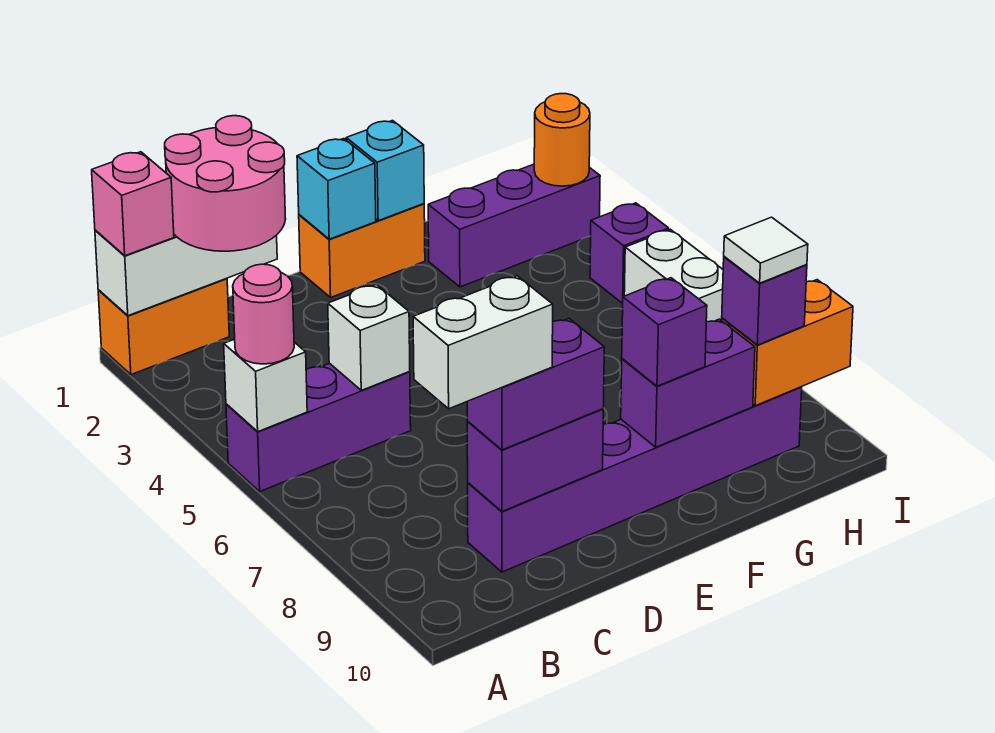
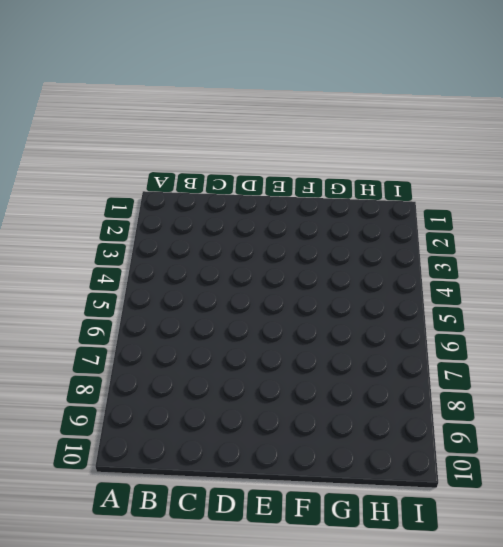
none -> orange 1x2 brick [98,278,229,375]
none -> purple 1x3 brick [226,363,411,491]
none -> purple 1x6 brick [468,387,802,572]

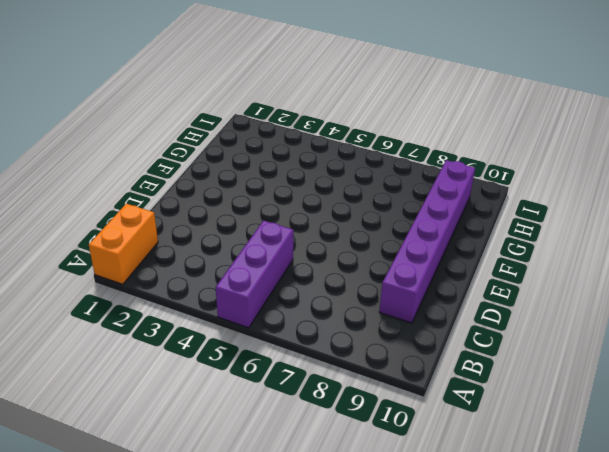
none -> orange 1x2 brick [299,204,425,297]
none -> purple 1x3 brick [428,164,600,287]
none -> purple 1x1 brick [590,203,669,304]

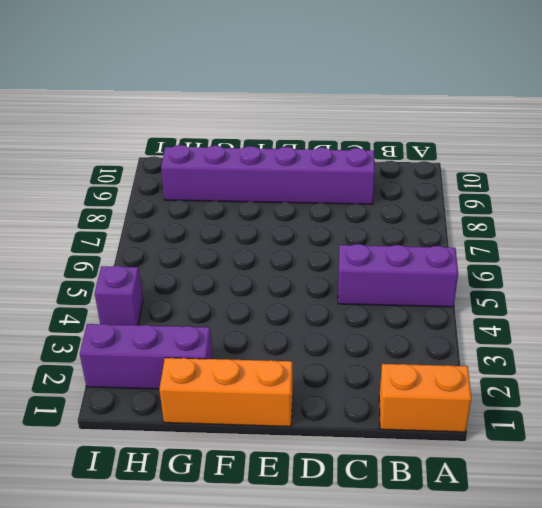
orange 1x3 brick [159,358,293,427] -> orange 1x2 brick [299,204,425,297]
none -> white 1x2 brick [624,229,723,322]
none -> white 1x3 brick [95,230,277,316]
none -> white 1x1 brick [224,339,307,432]

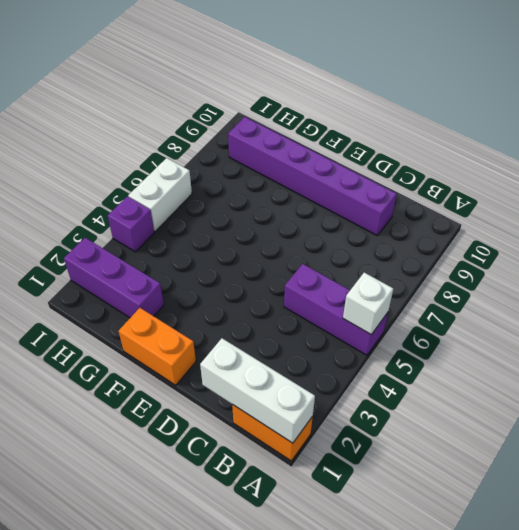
none -> white 1x1 brick [328,285,410,390]
none -> purple 1x2 brick [467,409,603,511]
none -> cyan 1x1 brick [297,139,376,239]

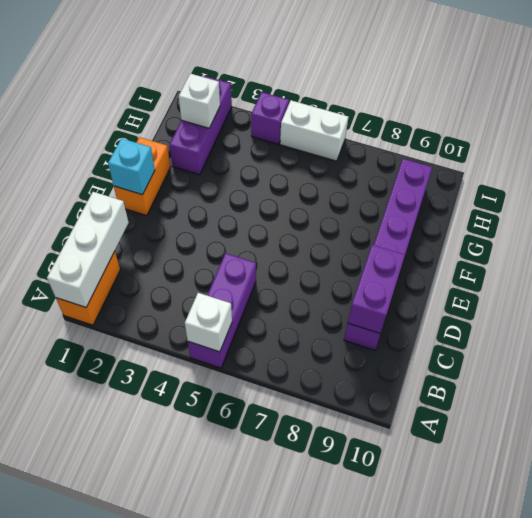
white 1x1 brick [179,74,220,128] -> white 1x1 brick moved to [328,285,410,390]
none -> cyan 1x1 brick [346,121,424,221]
none -> purple 1x2 brick [621,319,755,447]
none -> orange 1x2 brick [722,280,853,406]

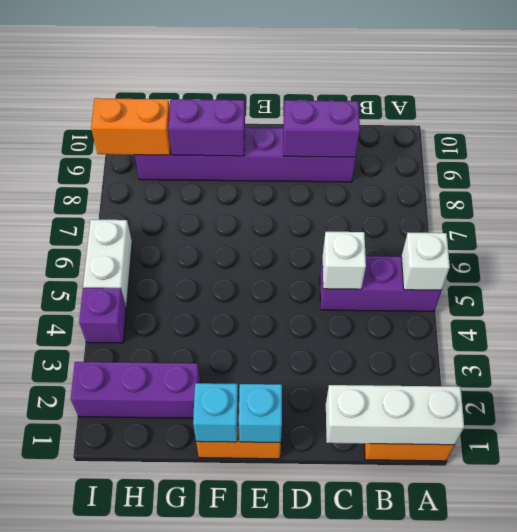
none -> orange 1x1 round brick [534,94,590,186]
none -> pink 1x1 brick [92,152,174,256]
none -> pink 1x1 round brick [233,264,294,364]

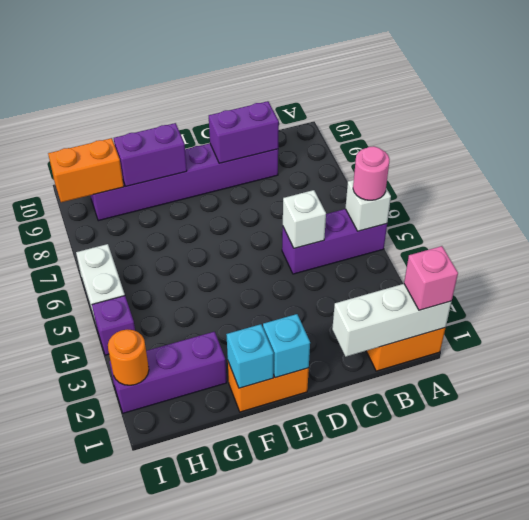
none -> pink 2x2 round brick [165,116,286,251]
none -> purple 1x2 brick [467,319,604,450]
none -> purple 1x1 brick [622,278,707,386]

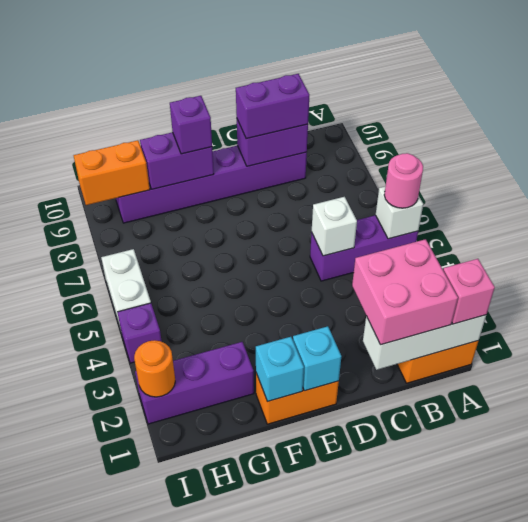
pink 2x2 brick [352,239,458,345] -> pink 2x2 round brick [165,116,286,251]
none -> purple 1x1 brick [722,257,807,345]
none -> white 1x2 brick [413,276,553,409]
none -> white 1x1 tile [724,217,808,283]

